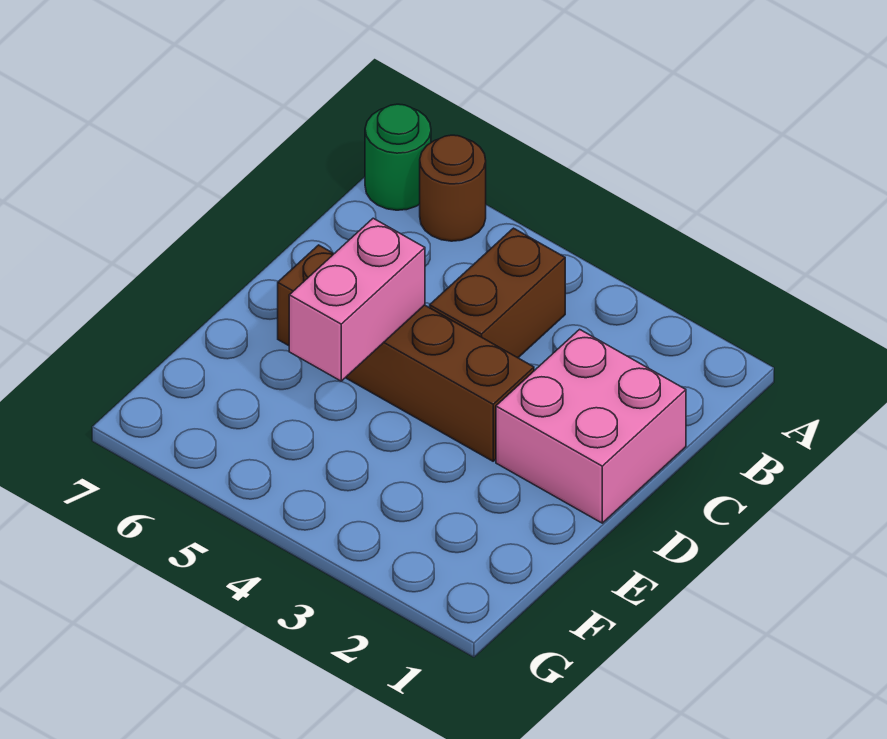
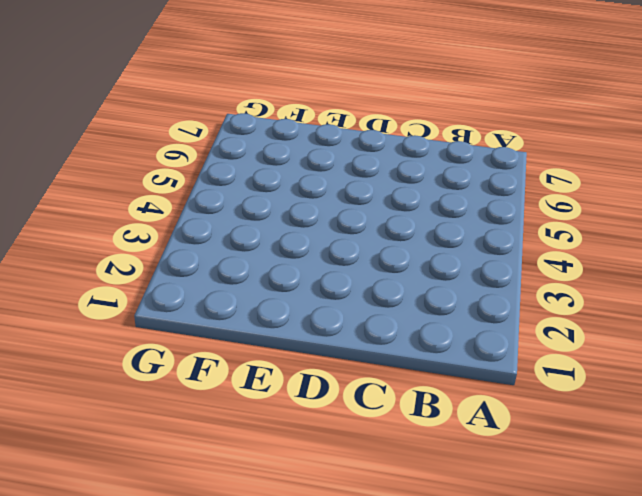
none -> brown 1x1 round brick [420,135,486,241]
none -> green 1x1 round brick [365,104,431,210]

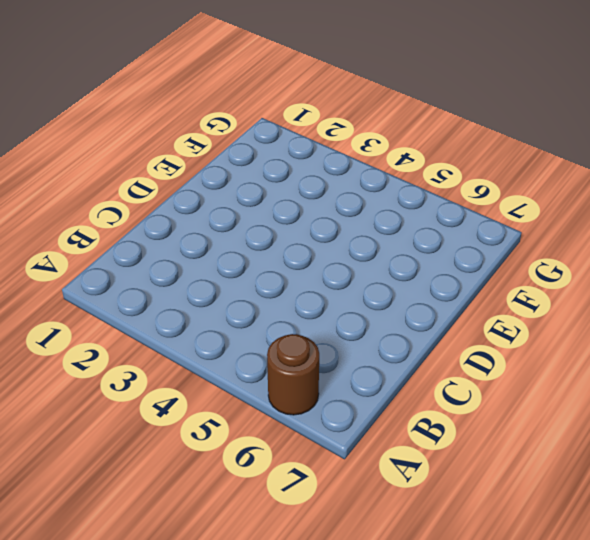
none -> green 1x1 round brick [365,104,431,210]
none -> brown 1x2 brick [430,228,565,358]

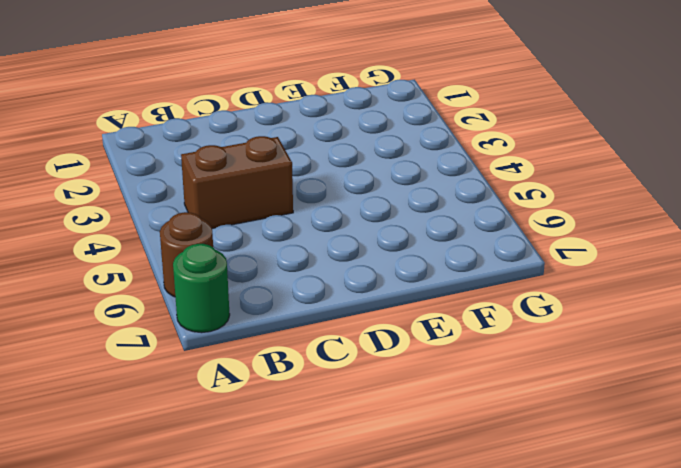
none -> pink 2x2 brick [496,329,686,523]
none -> brown 1x4 brick [278,245,534,461]

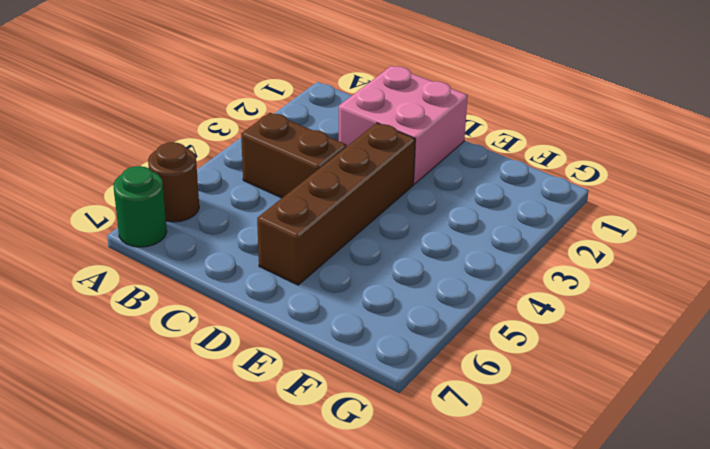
none -> pink 1x2 brick [289,218,425,381]

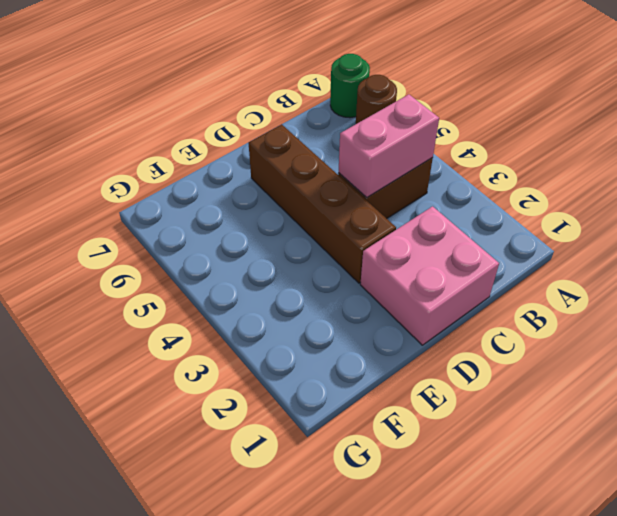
pink 1x2 brick [339,94,439,198] -> pink 1x2 brick moved to [289,218,425,381]

